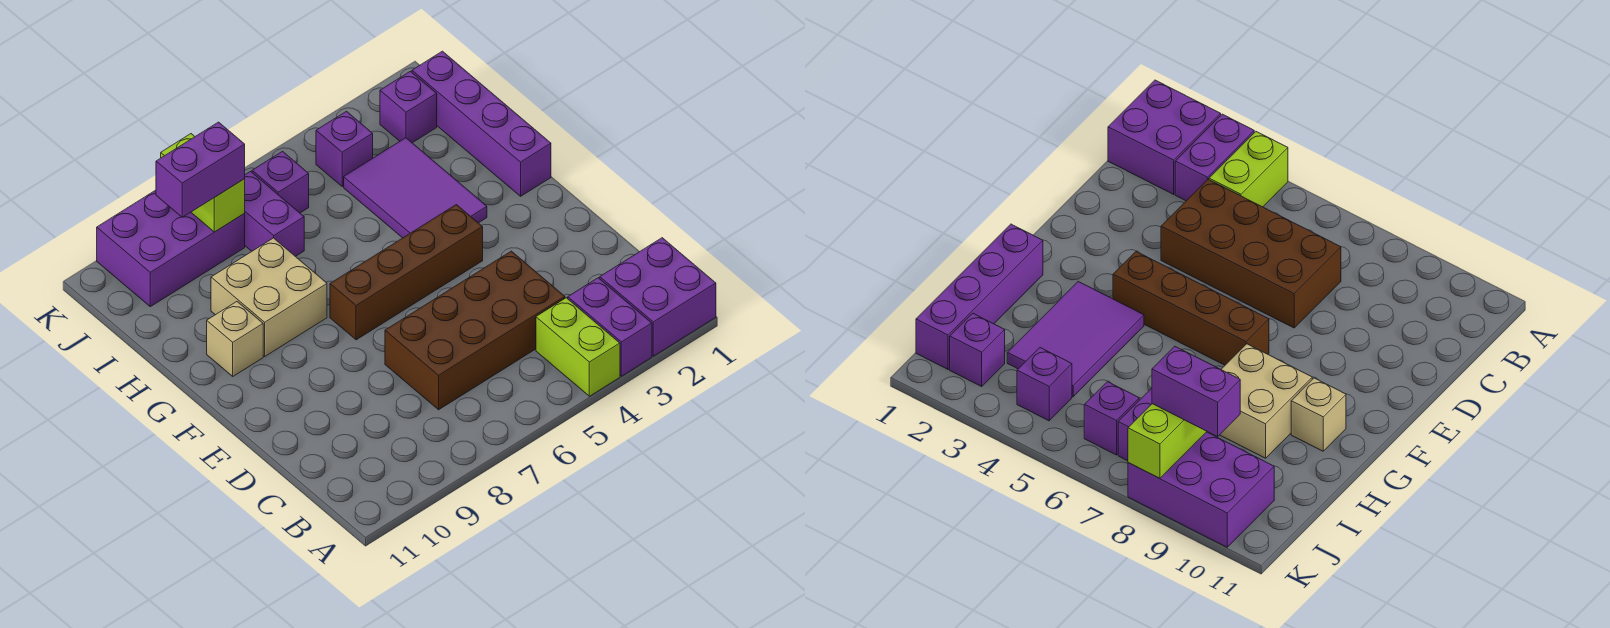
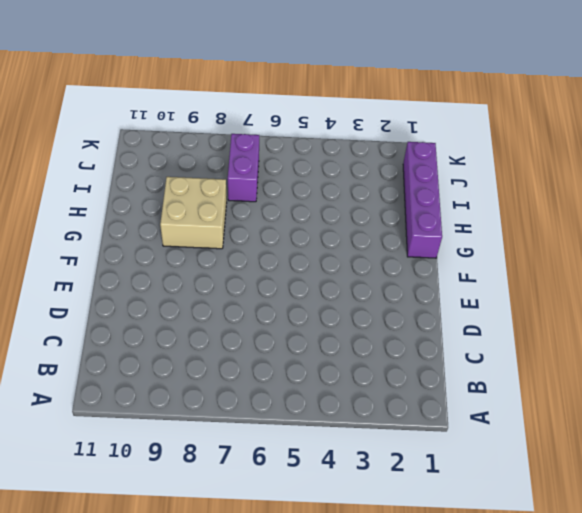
none -> purple 2x2 brick [600,238,716,356]
none -> purple 1x2 brick [568,278,652,376]
none -> lime 1x2 brick [536,298,620,396]

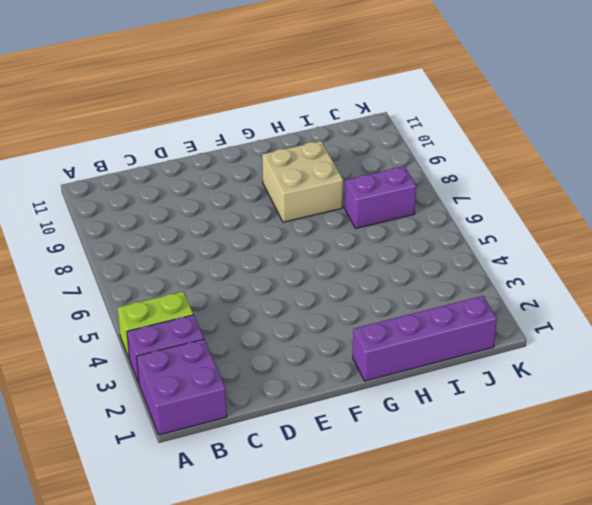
none -> brown 2x4 brick [385,251,565,410]
none -> brown 1x4 brick [330,205,483,340]
none -> purple 2x3 tile [344,138,487,238]

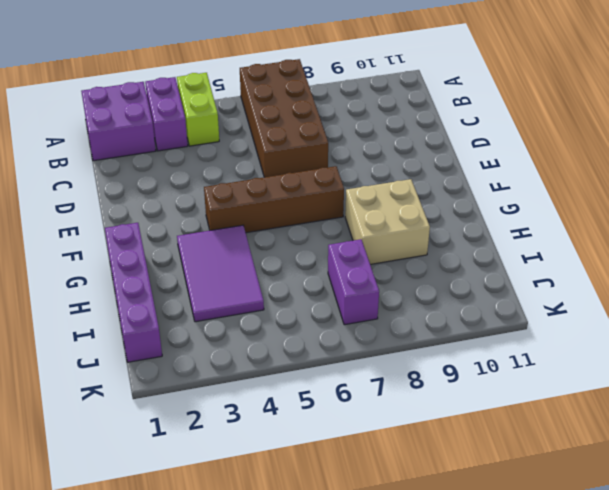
brown 2x4 brick [240,59,328,177] -> brown 2x4 brick turned to [385,251,565,410]
none -> tan 1x1 brick [207,302,263,376]
none -> purple 1x1 brick [380,71,437,143]
none -> purple 1x1 brick [316,111,373,186]

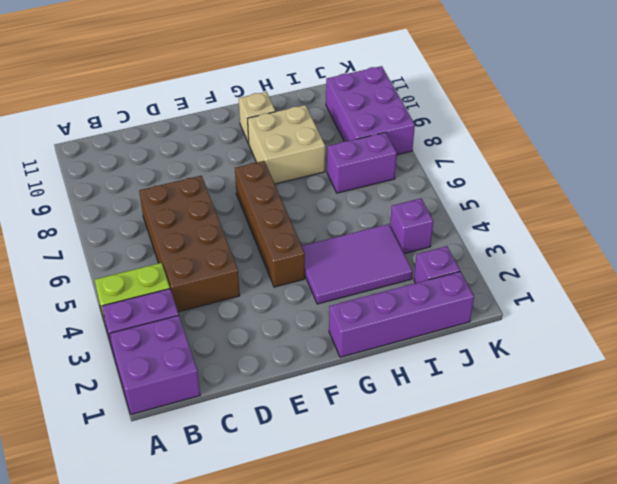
none -> purple 1x1 brick [252,151,309,213]
none -> lime 1x2 brick [161,134,245,232]
none -> purple 1x2 brick [156,122,245,217]

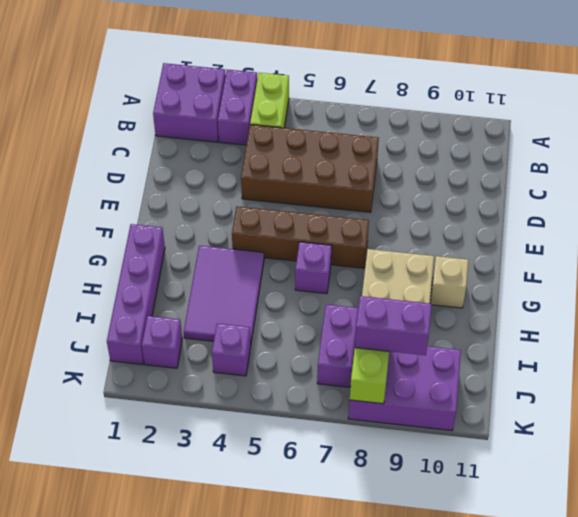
purple 1x1 brick [295,242,332,294] -> purple 1x1 brick moved to [252,151,309,213]

